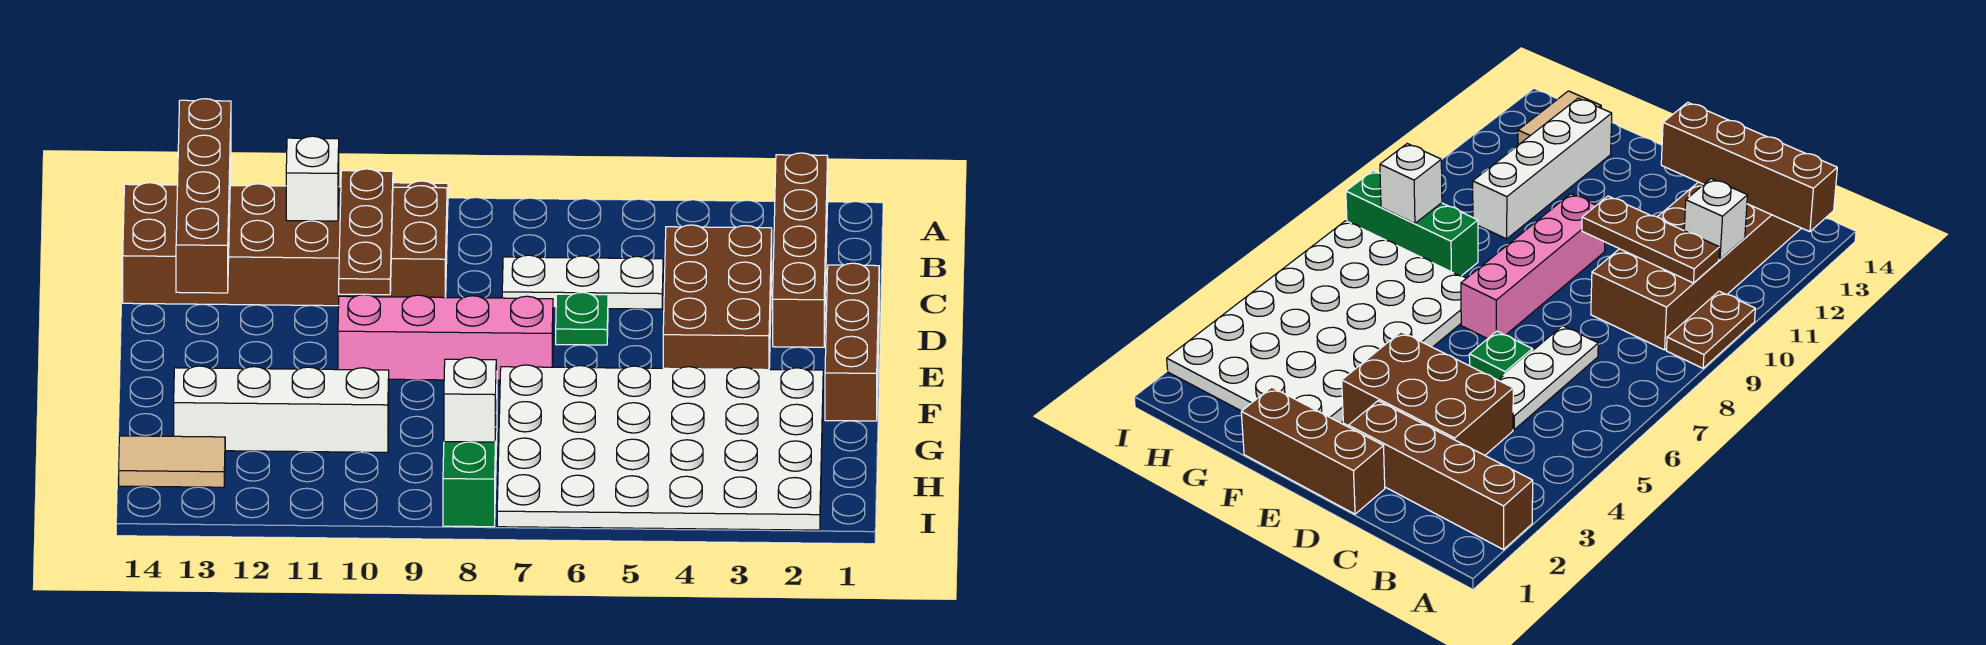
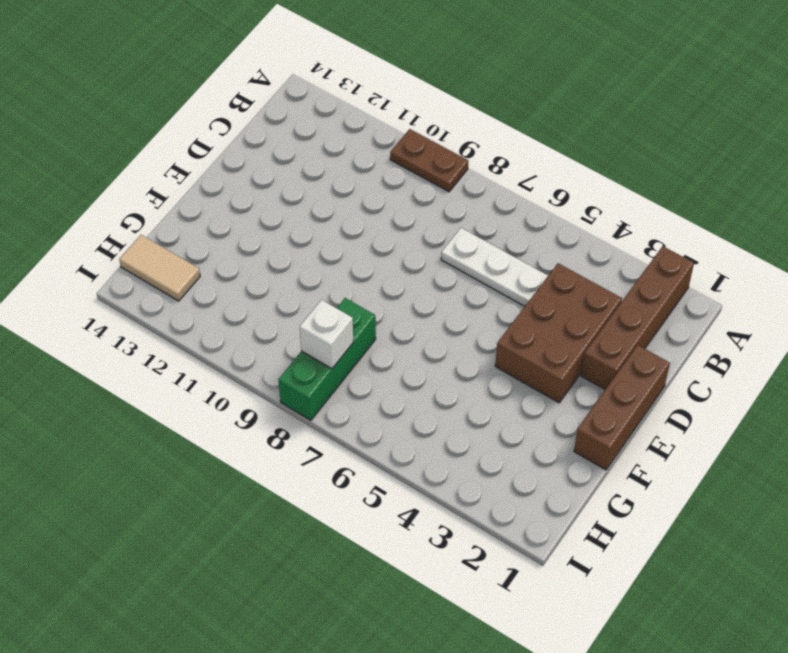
none -> brown 2x6 brick [123,183,447,306]
none -> green 1x1 plate [556,292,608,345]
none -> pink 1x4 brick [338,295,553,380]

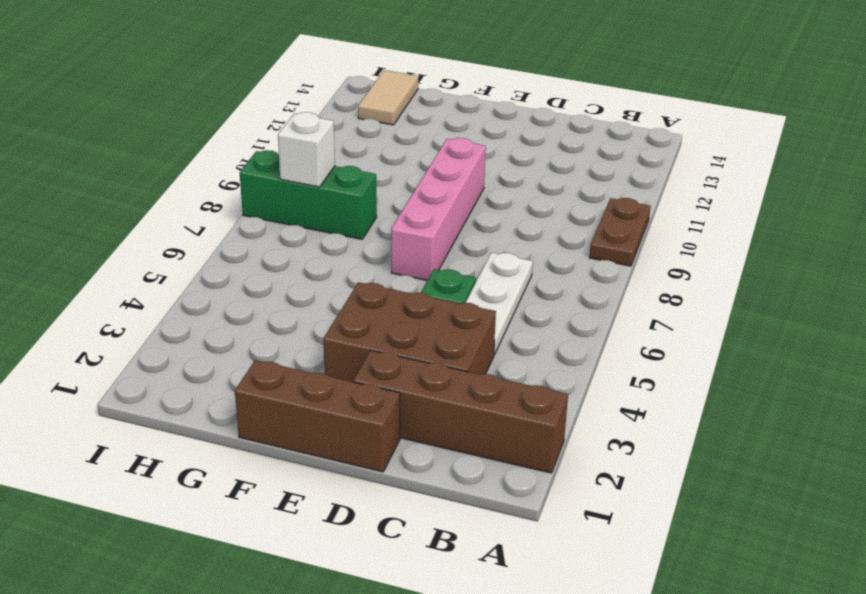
none -> brown 2x6 brick [123,183,447,306]
none -> white 4x6 plate [497,365,823,530]
none -> white 1x4 brick [174,366,389,452]

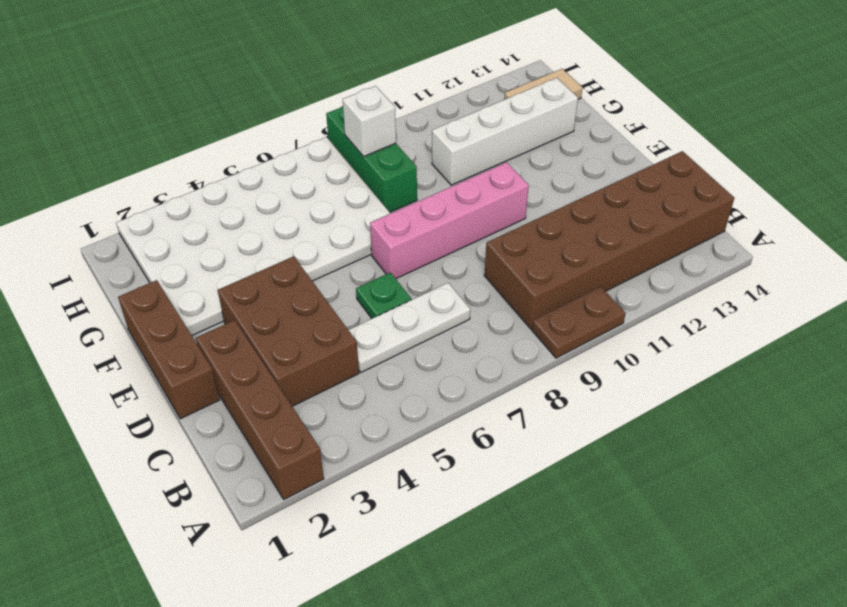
none -> brown 1x4 brick [176,99,231,293]
none -> brown 1x3 plate [339,169,393,295]
none -> white 1x1 brick [286,136,339,221]

